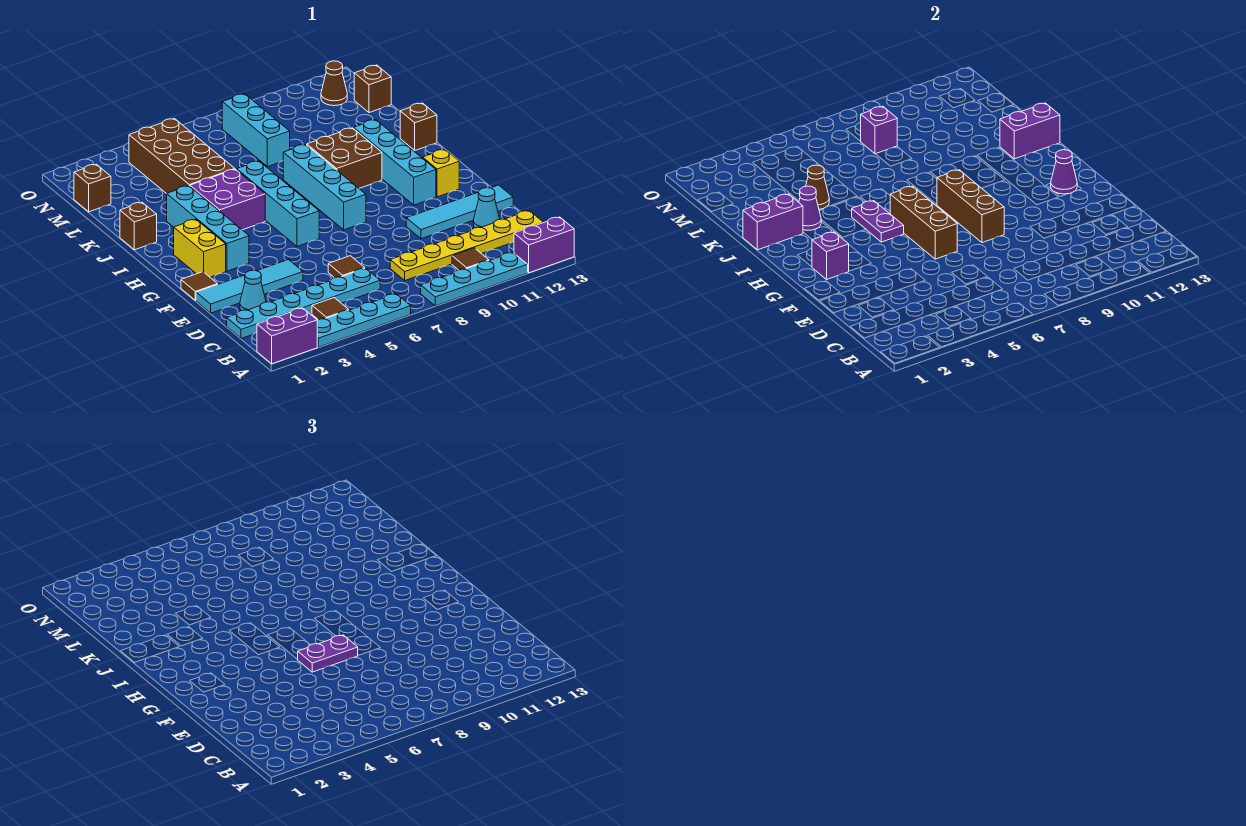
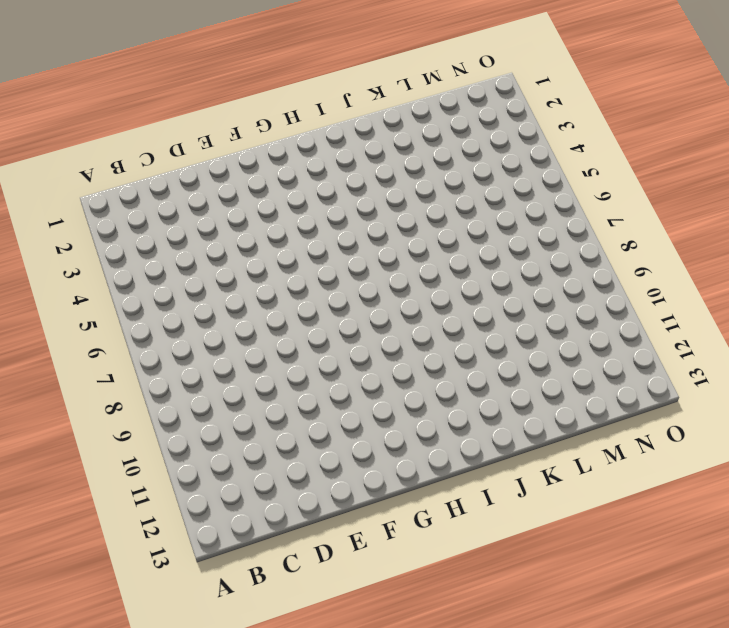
none -> purple 1x2 brick [257,308,317,364]
none -> cyan 1x4 plate [317,294,411,347]
none -> cyan 1x4 plate [421,252,528,306]
none -> purple 1x2 brick [514,217,574,273]

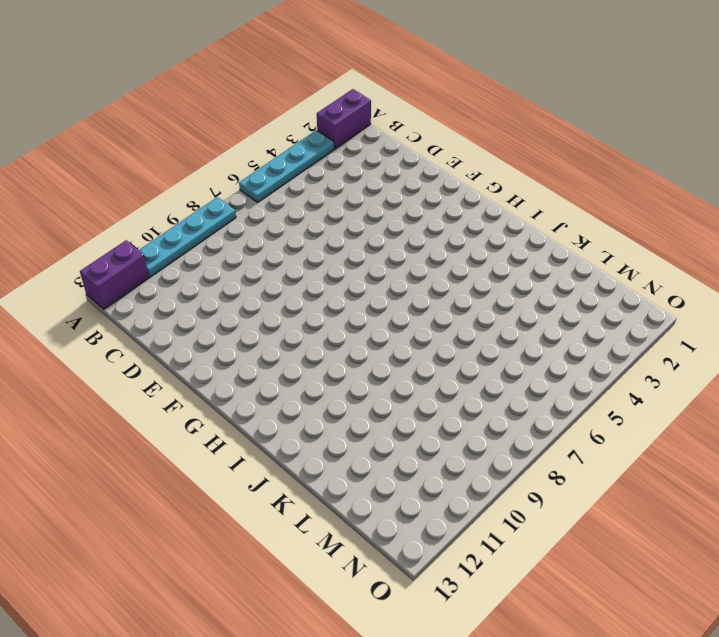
none -> brown 1x1 tile [312,298,348,319]
none -> brown 1x1 tile [452,248,489,270]
none -> cyan 1x6 plate [227,268,380,339]
none -> yellow 1x6 plate [390,211,544,280]

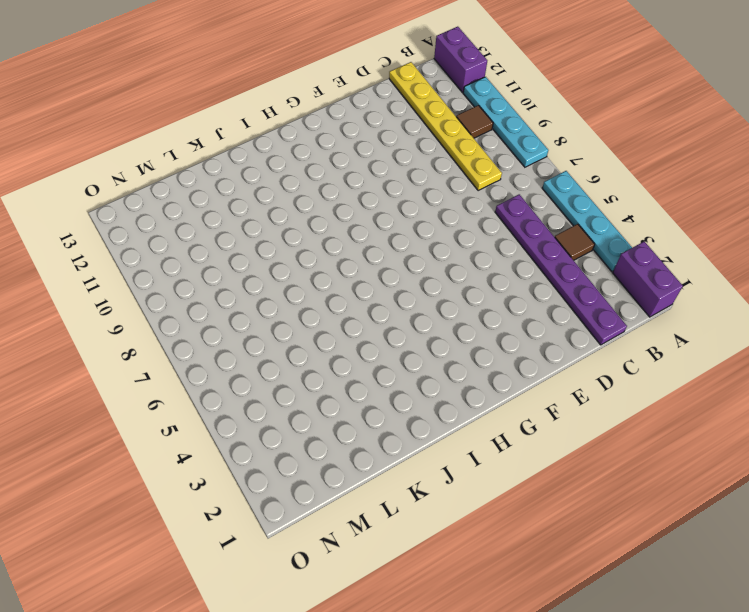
purple 1x6 plate [495,194,627,345] -> cyan 1x6 plate [227,268,380,339]
none -> cyan 1x1 cone [240,270,266,311]
none -> brown 1x1 tile [328,256,365,278]
none -> cyan 1x1 cone [473,188,500,228]
none -> cyan 1x4 tile [196,260,303,313]

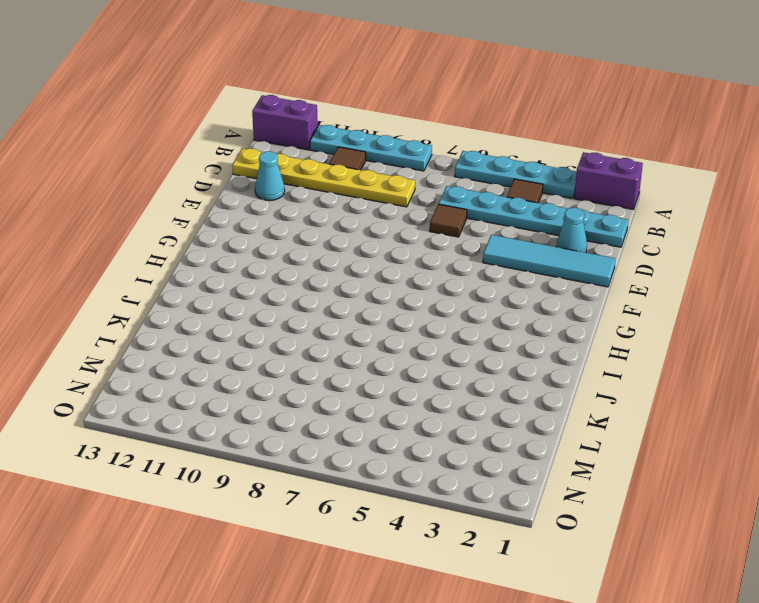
none -> cyan 1x4 tile [406,185,513,239]
none -> brown 1x1 tile [181,272,218,300]
none -> yellow 1x2 brick [174,219,226,277]
none -> cyan 1x4 brick [167,186,249,271]

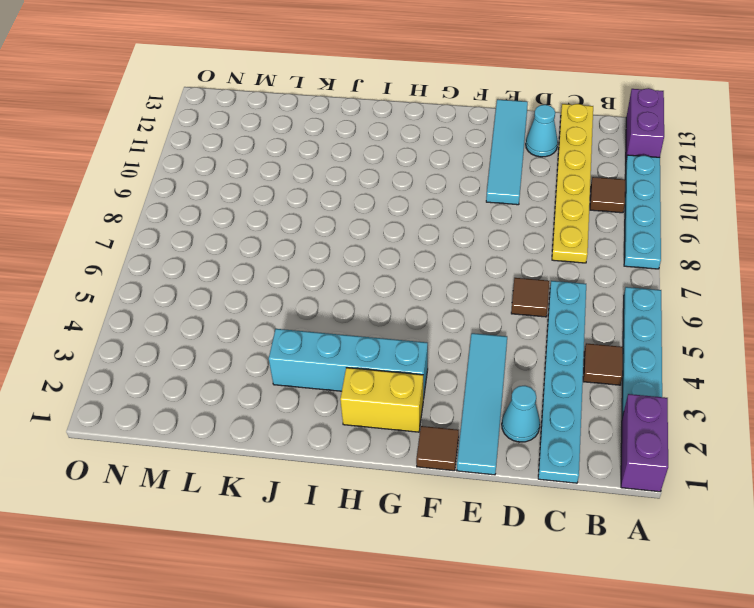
none -> cyan 1x4 brick [237,161,319,246]
none -> cyan 1x4 brick [283,144,366,230]
none -> cyan 1x4 brick [353,120,436,205]
none -> yellow 1x1 brick [423,149,459,197]

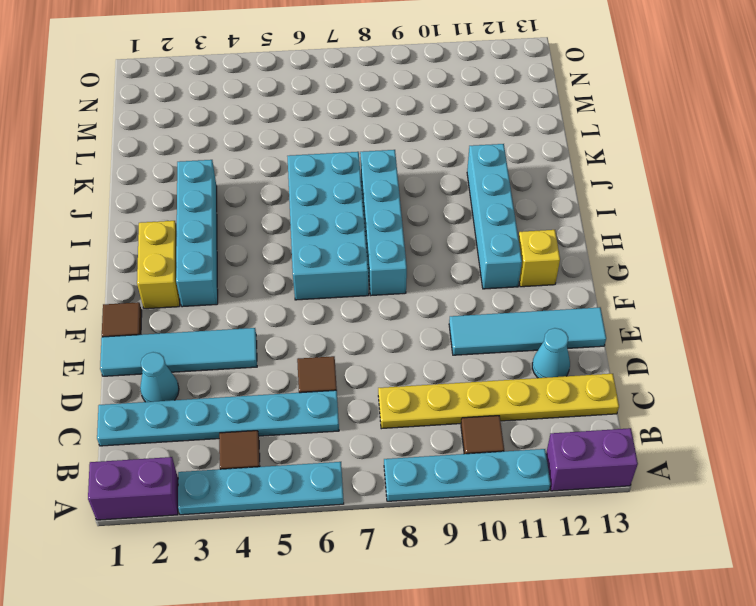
cyan 2x4 brick [287,152,369,300] -> cyan 1x4 brick [237,161,319,246]
none -> purple 2x2 brick [190,169,265,230]
none -> brown 2x2 brick [307,128,382,188]
none -> brown 1x1 brick [120,202,157,250]
none -> brown 1x1 brick [400,103,437,150]

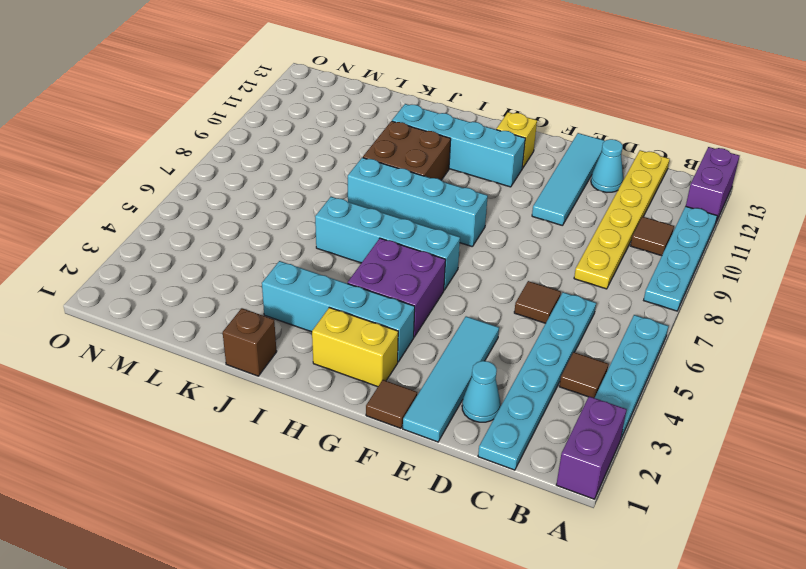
purple 2x2 brick [348,238,446,337] -> purple 2x2 brick moved to [190,169,265,230]
none -> brown 1x1 brick [400,103,437,150]
none -> brown 2x4 brick [129,119,234,194]
none -> cyan 1x3 brick [222,94,290,167]
none -> brown 1x1 brick [74,164,111,212]

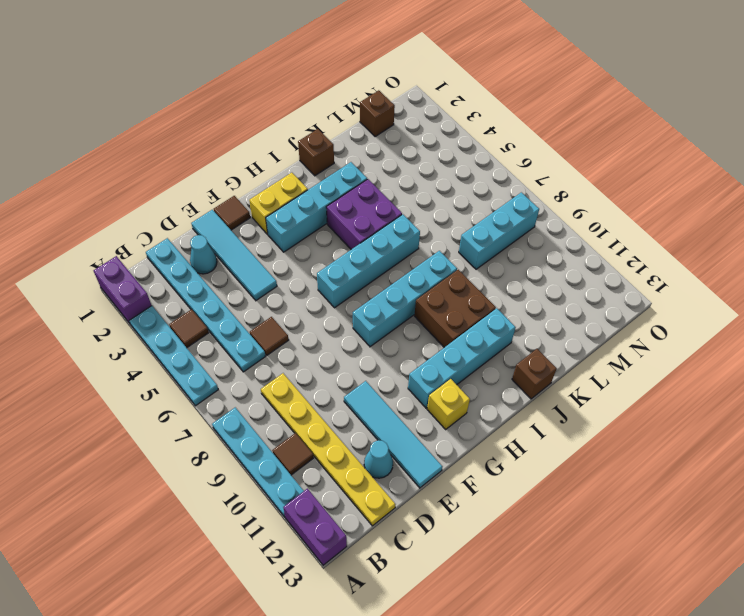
none -> brown 2x4 brick [129,119,234,194]
none -> brown 1x1 brick [354,65,391,113]
none -> brown 1x1 cone [321,61,347,106]
none -> brown 1x3 brick [890,186,957,259]

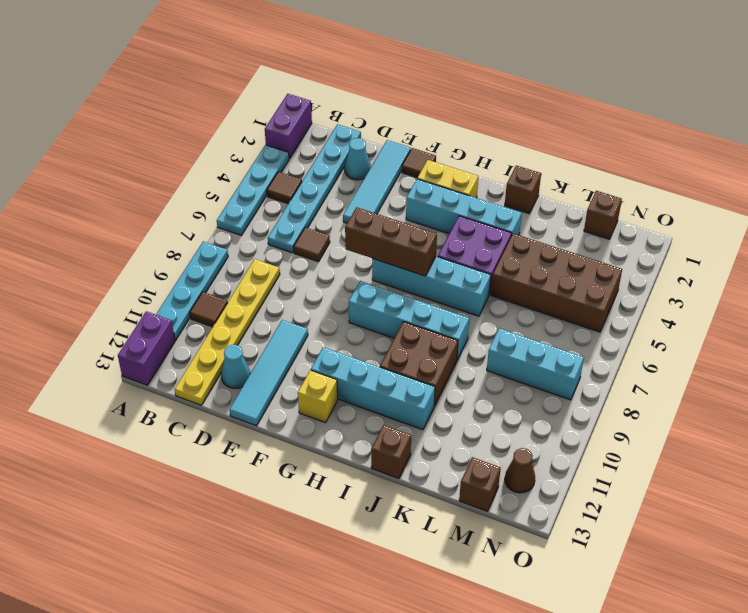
none -> brown 1x3 brick [937,170,1004,243]
none -> purple 1x1 brick [812,232,849,279]
none -> purple 1x1 cone [1051,150,1077,194]
none -> purple 1x2 plate [852,201,904,242]

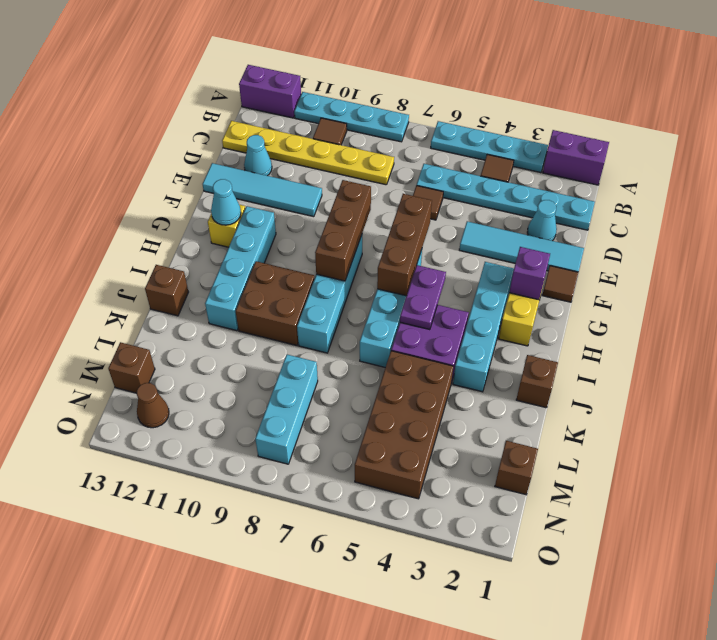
cyan 1x1 cone [211,179,241,225] -> purple 1x1 cone [1051,150,1077,194]
none -> purple 1x2 brick [743,194,803,250]
none -> purple 1x1 cone [799,186,821,230]
none -> purple 1x2 brick [1000,103,1060,159]
none -> brown 1x1 cone [806,165,829,209]

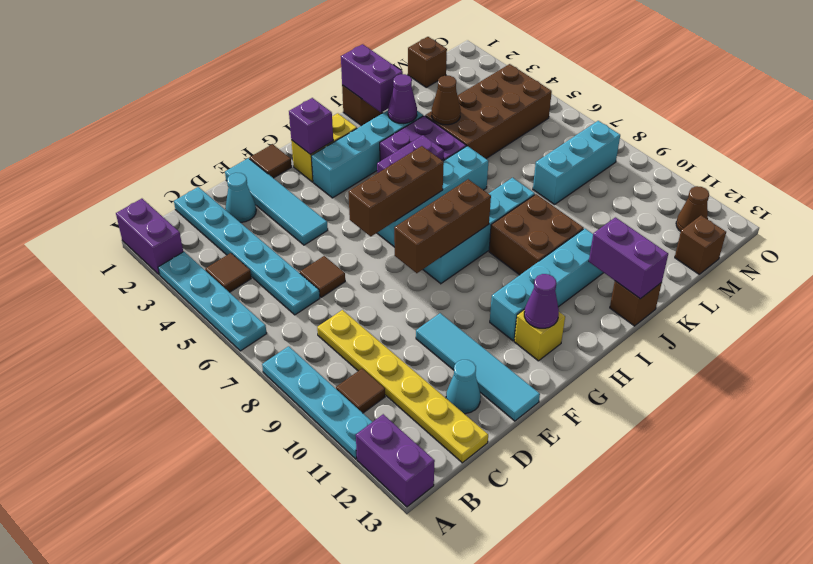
none -> purple 1x1 brick [861,106,897,154]
none -> purple 1x2 plate [297,635,358,672]

